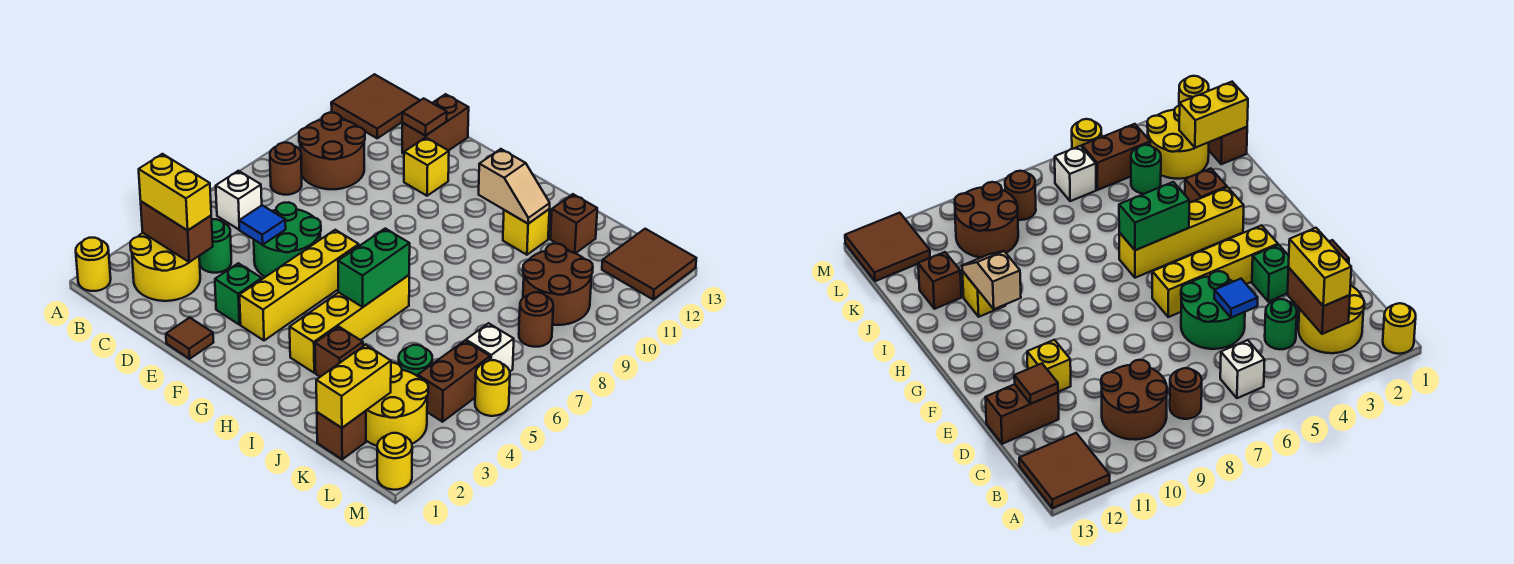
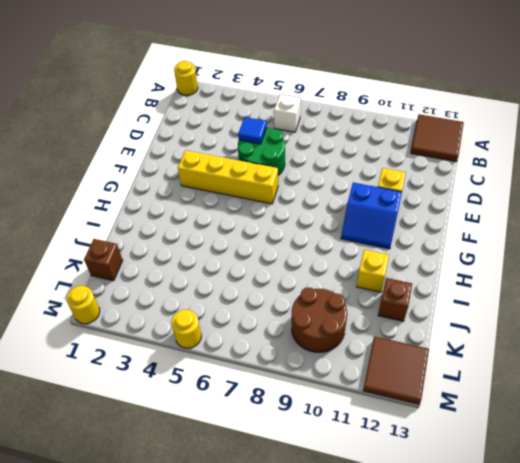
blue 2x2 slope [341,182,402,249] -> none
none -> yellow 2x2 round brick [130,233,200,301]
none -> brown 1x1 round brick [270,143,302,195]
none -> brown 2x2 round brick [299,113,365,189]
none -> green 1x1 round brick [199,219,231,273]

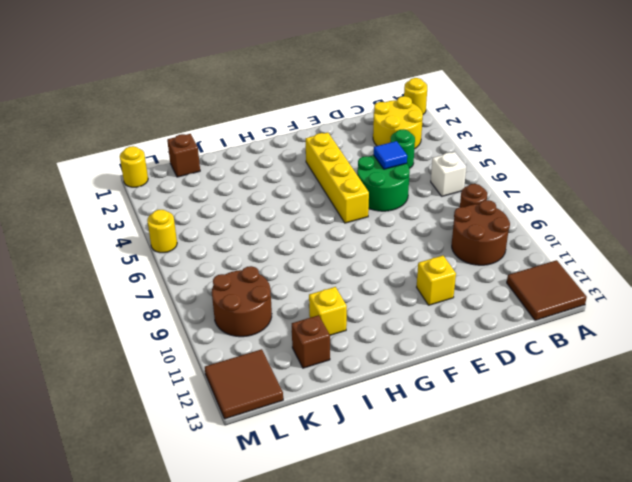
none -> brown 1x2 brick [402,94,469,154]
none -> brown 1x1 tile [166,318,214,359]
none -> green 1x1 brick [215,263,262,325]
none -> yellow 1x4 brick [290,275,409,373]

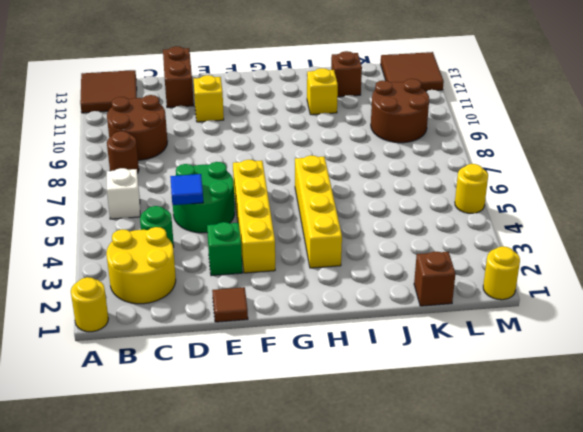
none -> brown 1x1 brick [315,327,363,377]
none -> yellow 2x2 round brick [366,363,428,446]
none -> green 1x1 round brick [399,345,432,376]
none -> brown 1x2 brick [418,341,490,422]

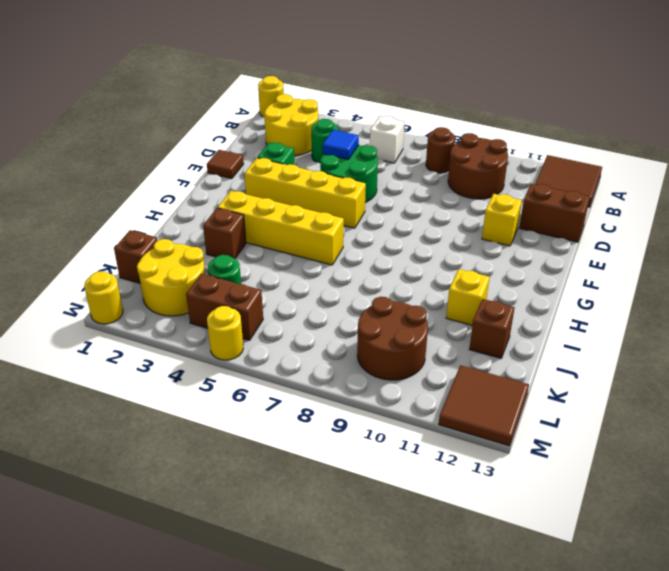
none -> white 1x1 brick [466,323,514,371]
none -> brown 1x1 round brick [519,292,553,347]
none -> brown 1x2 brick [141,202,213,262]
none -> brown 1x1 tile [402,98,447,136]

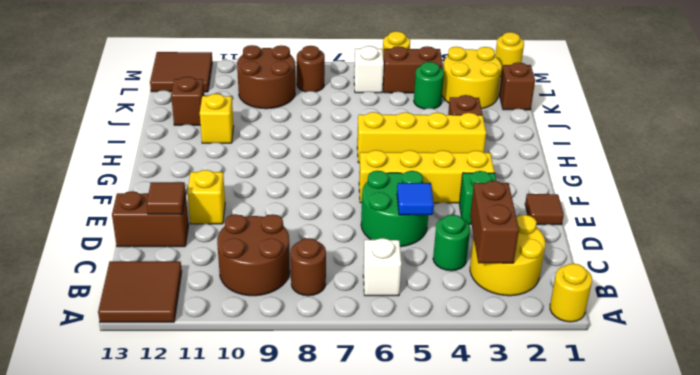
none -> green 1x2 brick [338,228,410,307]
none -> tan 1x2 slope [479,149,550,224]
none -> yellow 1x2 brick [316,345,391,428]
none -> yellow 1x2 brick [139,154,211,230]

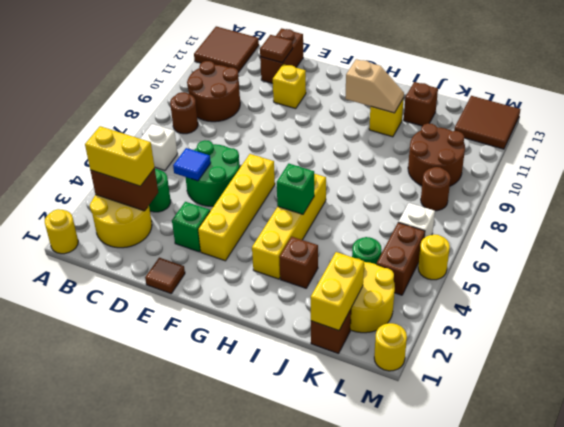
green 1x1 brick [277,164,314,214] -> green 1x2 brick [338,228,410,307]

